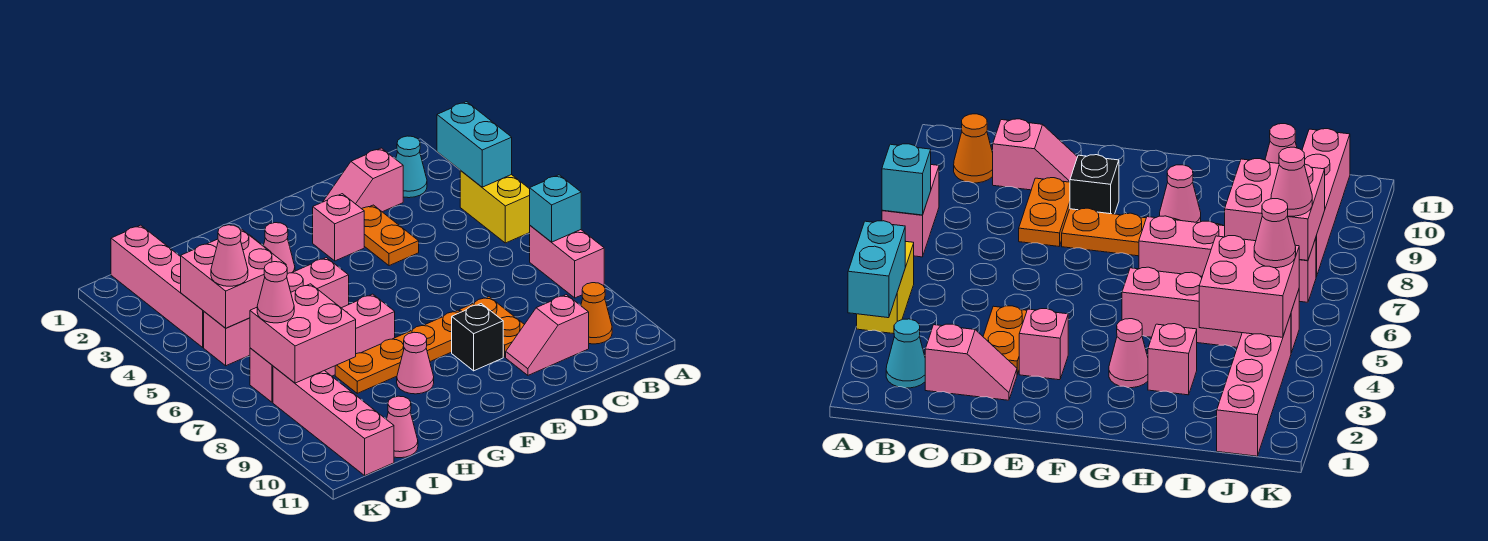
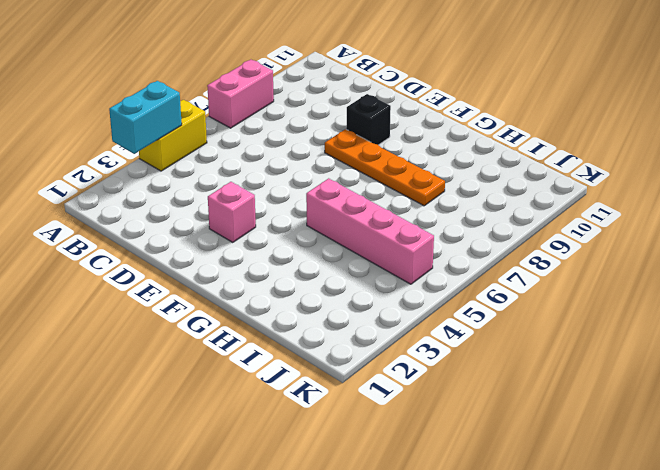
none -> cyan 1x1 cone [396,136,427,198]
none -> orange 1x1 cone [581,283,612,344]
none -> pink 1x2 slope [323,148,403,212]

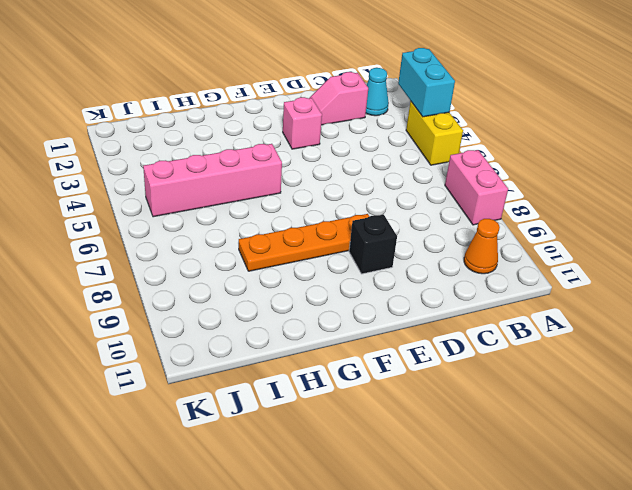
none -> pink 1x2 slope [506,295,589,375]
none -> orange 1x2 plate [362,205,419,266]
none -> orange 1x2 plate [460,297,524,357]

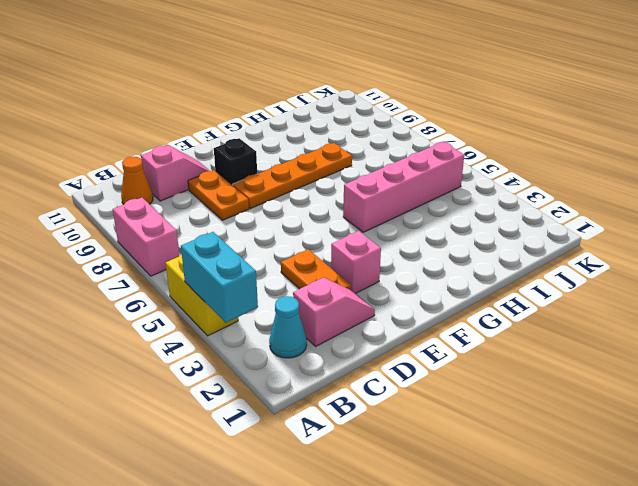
none -> pink 1x1 cone [263,223,295,274]
none -> pink 1x4 brick [250,294,395,402]
none -> pink 1x1 cone [397,332,434,394]

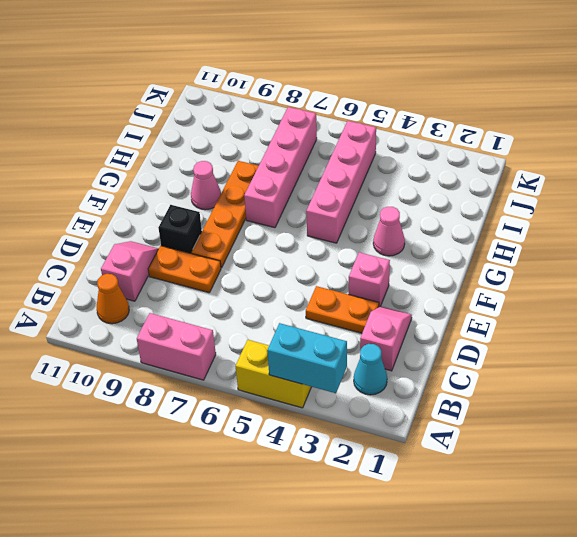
none -> pink 1x1 brick [1148,324,1197,395]
none -> pink 1x1 cone [386,396,418,458]
none -> pink 1x4 brick [111,225,204,347]

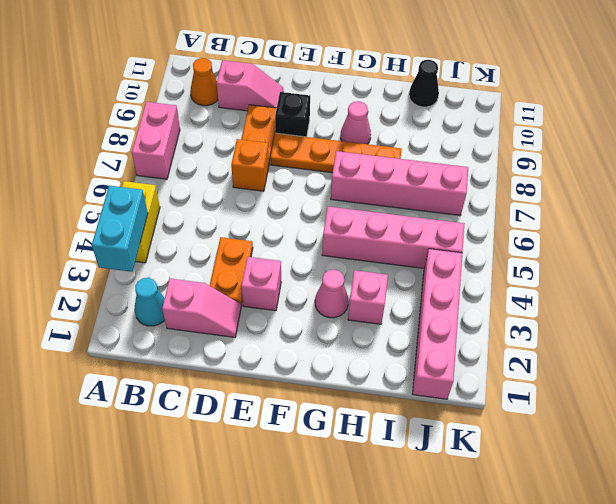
orange 1x1 brick [231,139,269,191] -> none
black 1x1 cone [409,60,439,107] -> pink 1x1 cone [386,396,418,458]
none -> pink 1x4 brick [273,366,394,475]
none -> cyan 1x1 brick [530,175,581,242]
none -> pink 2x2 brick [181,229,286,328]

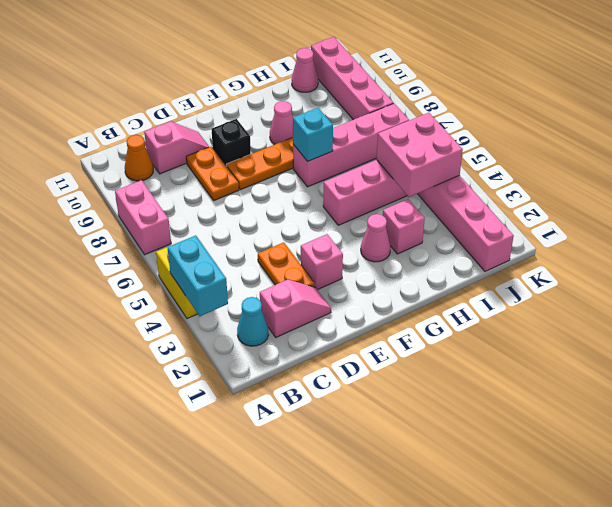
cyan 1x1 brick [293,108,333,161] -> cyan 1x1 brick moved to [530,175,581,242]
none -> pink 2x2 brick [250,284,356,383]
none -> pink 1x1 cone [211,225,248,286]
none -> pink 1x1 cone [257,262,294,323]

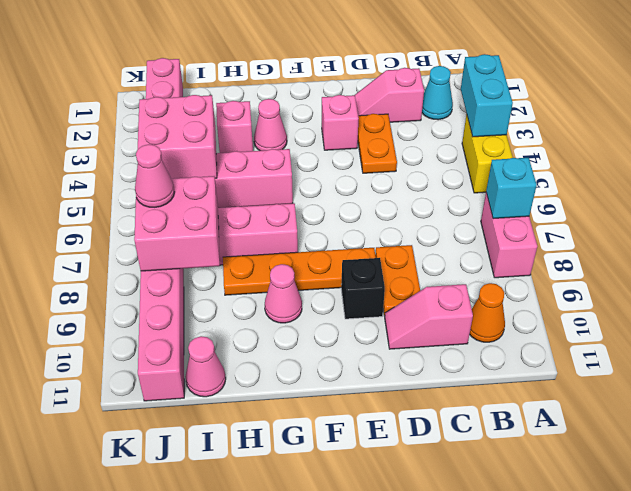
none -> pink 1x1 cone [211,225,248,286]

